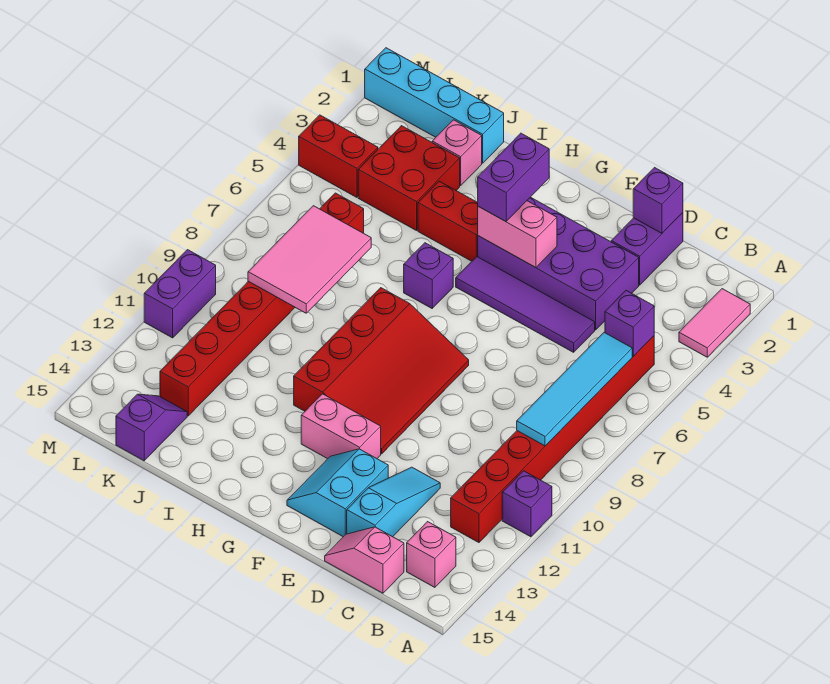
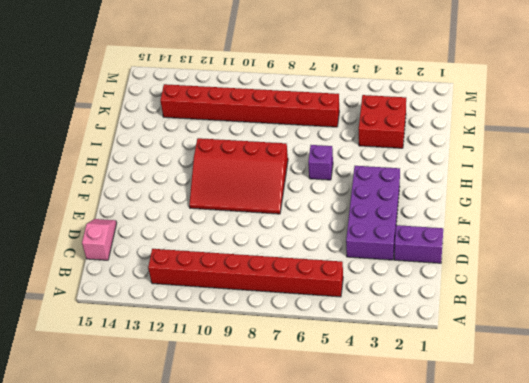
none -> pink 1x2 tile [679,289,750,357]
none -> purple 1x1 brick [502,471,552,537]
none -> pink 1x1 brick [407,522,456,587]

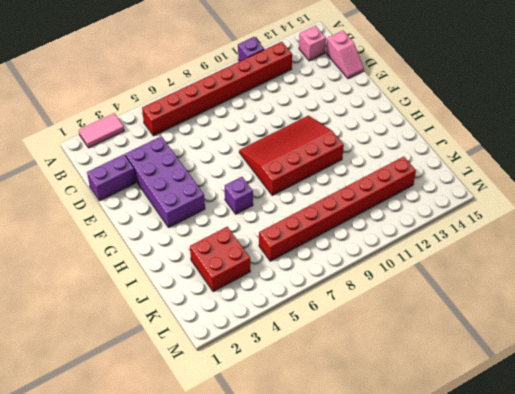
none -> purple 1x4 tile [456,256,595,352]
none -> cyan 1x3 slope [347,467,440,537]
none -> cyan 2x2 slope [287,449,388,537]

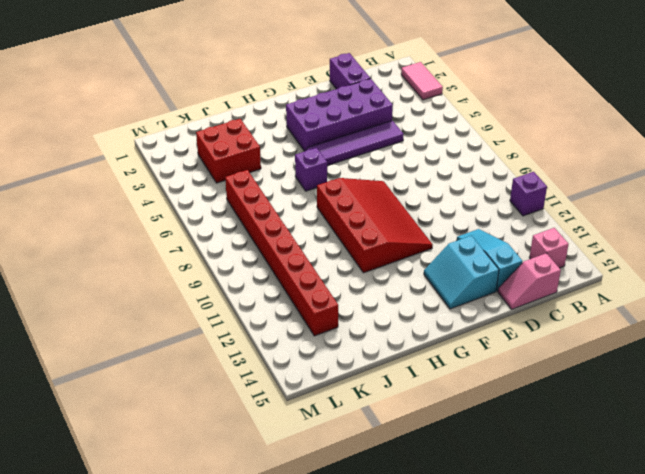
none -> red 1x8 brick [451,336,654,543]
none -> pink 1x2 brick [301,394,381,459]
none -> red 1x2 brick [418,181,478,261]

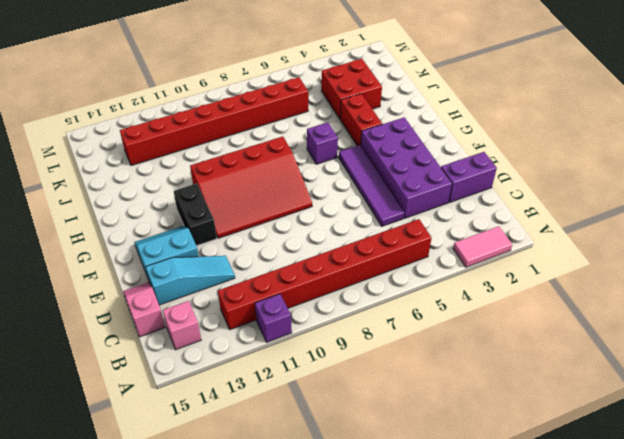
black 1x2 brick [174,184,217,246] -> pink 1x2 brick [301,394,381,459]
none -> cyan 1x4 brick [365,48,504,163]
none -> pink 1x1 brick [432,120,482,186]
none -> purple 1x2 slope [116,394,187,461]

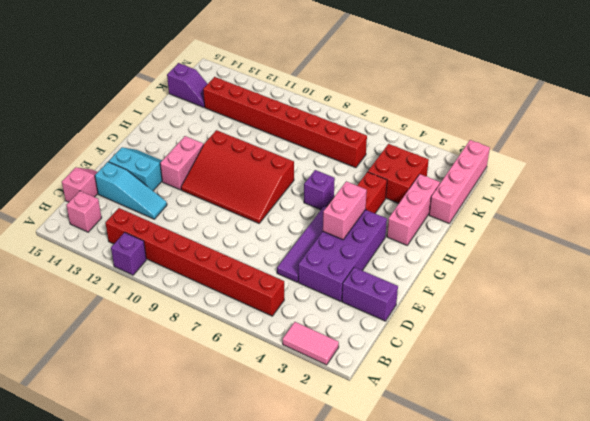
pink 1x3 brick [387,174,440,245] -> pink 1x1 brick [432,120,482,186]
pink 1x4 brick [429,140,490,223] -> cyan 1x4 brick [365,48,504,163]
none -> red 1x2 brick [299,115,378,197]
none -> purple 1x2 brick [144,250,216,338]
none -> purple 1x1 brick [605,291,654,356]

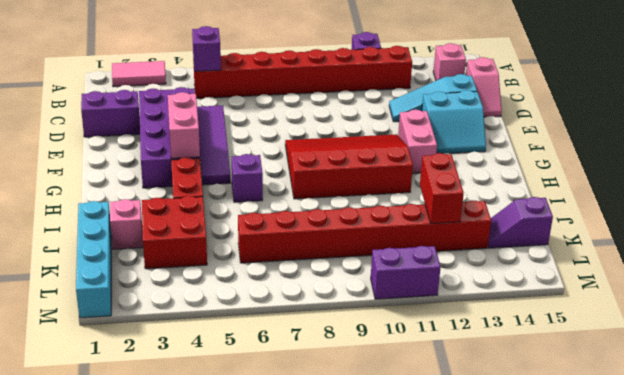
red 1x2 brick [420,153,464,224] -> red 1x2 brick moved to [299,115,378,197]
none -> cyan 1x4 tile [517,333,632,446]
none -> purple 1x1 brick [633,168,683,233]
none -> pink 2x3 tile [248,206,371,313]

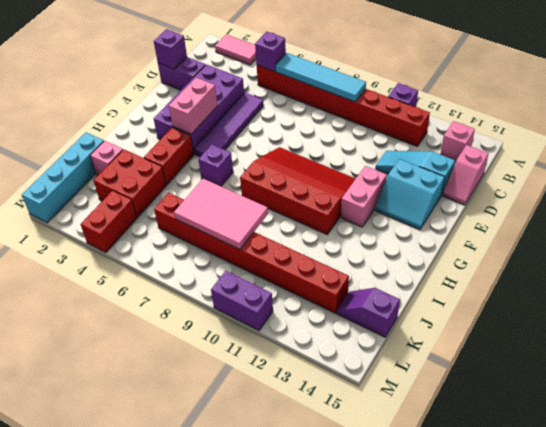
none -> purple 1x2 brick [478,133,549,222]

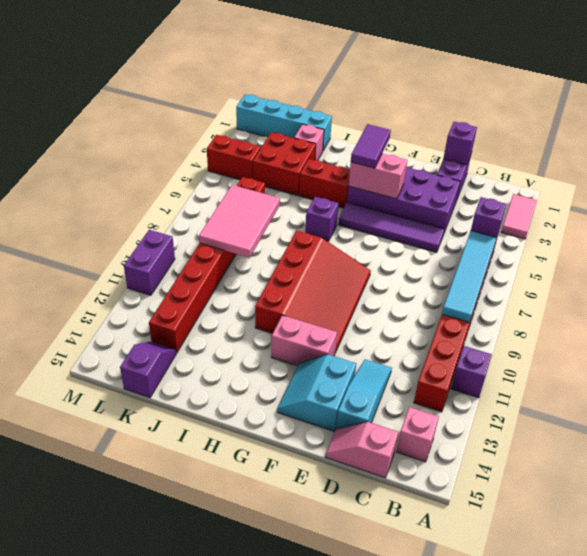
purple 1x2 tile [351,124,391,168] -> purple 1x2 brick [478,133,549,222]

